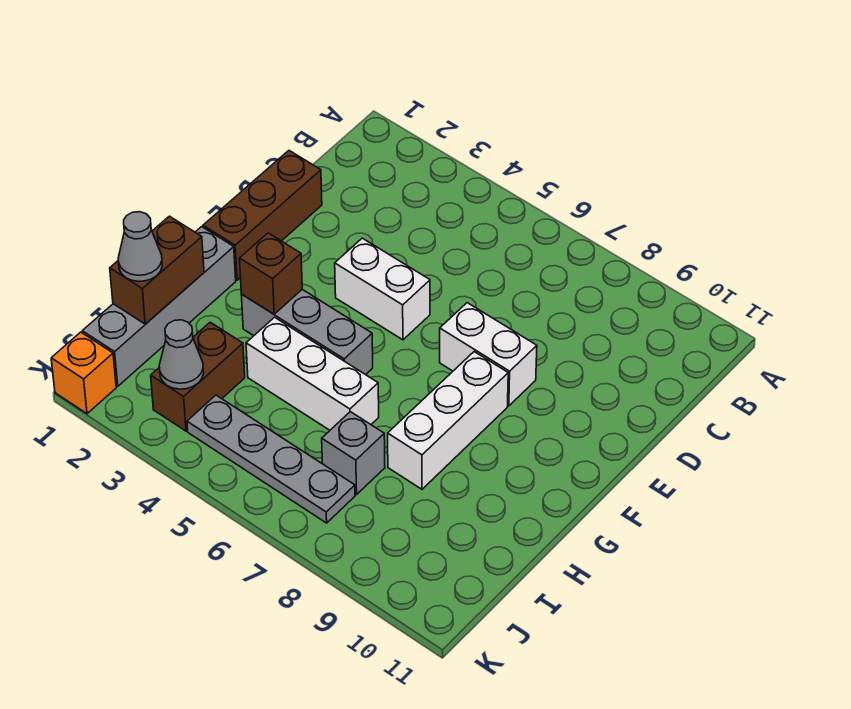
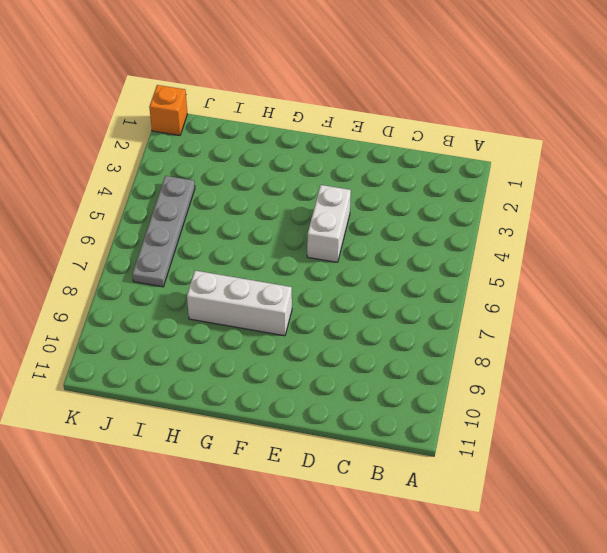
none -> brown 1x3 brick [203,151,322,280]
none -> white 1x2 brick [440,303,537,406]
none -> grey 1x4 brick [82,227,236,386]

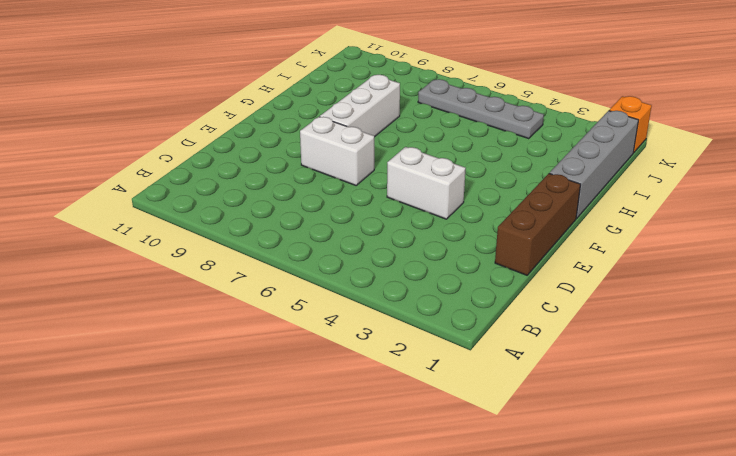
none -> grey 1x3 brick [241,290,373,375]
none -> white 1x3 brick [246,317,379,430]
none -> brown 1x2 brick [151,322,245,431]

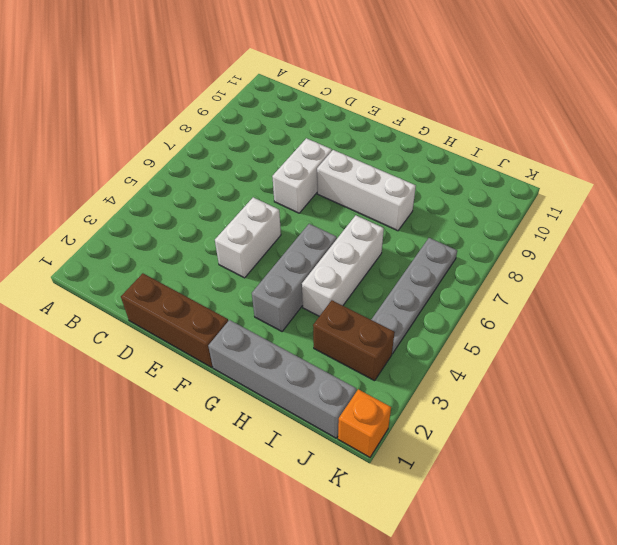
none -> grey 1x1 brick [322,412,385,494]
none -> brown 1x1 brick [240,233,302,314]
none -> brown 1x2 brick [110,216,204,324]

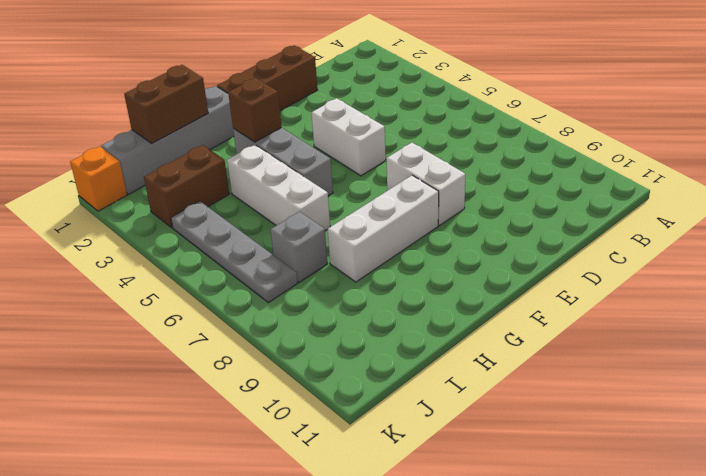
none -> grey 1x1 cone [159,320,204,389]
none -> grey 1x1 cone [118,212,162,281]

